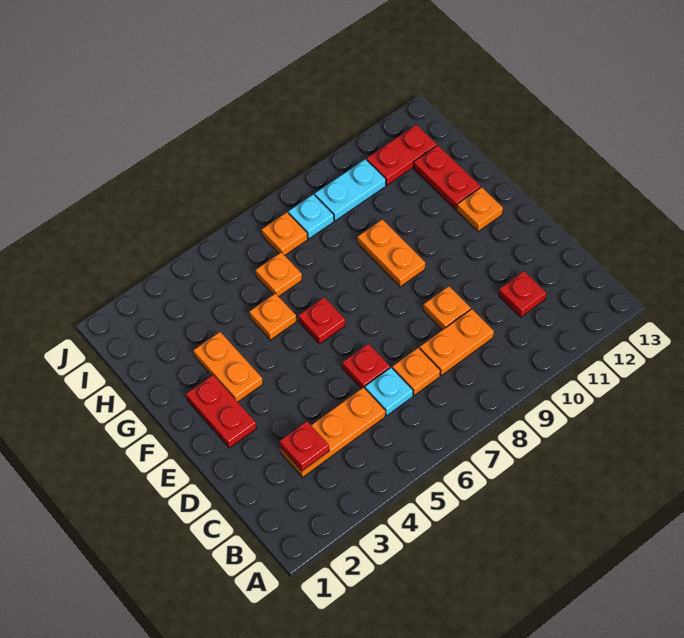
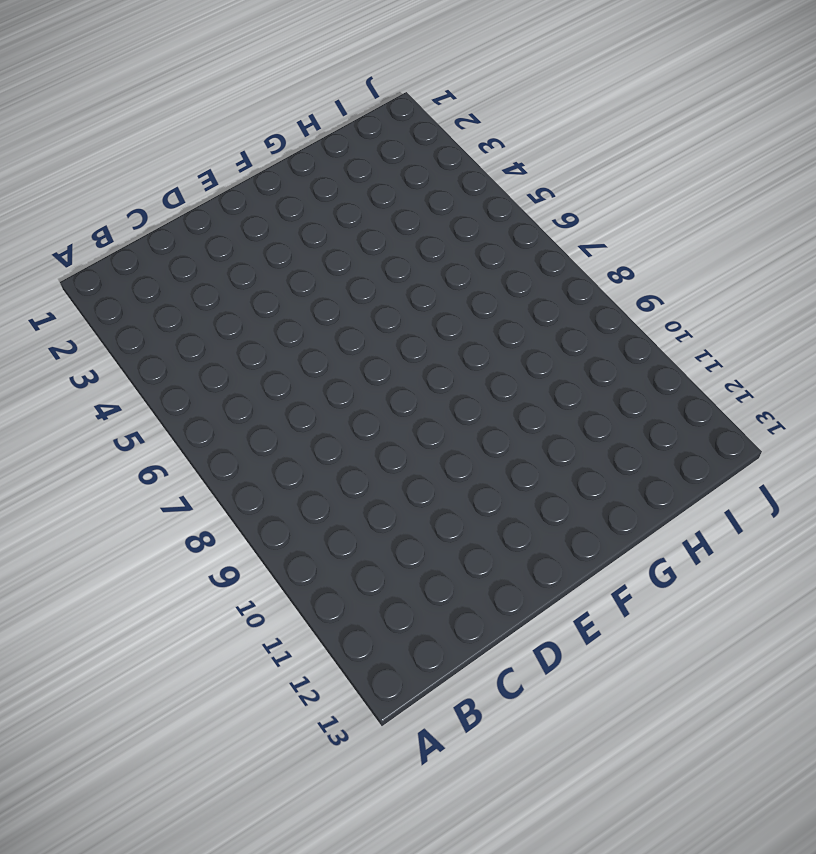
none -> orange 1x3 plate [281,387,385,477]
none -> cyan 1x1 plate [365,368,413,416]
none -> orange 1x1 plate [392,348,440,395]

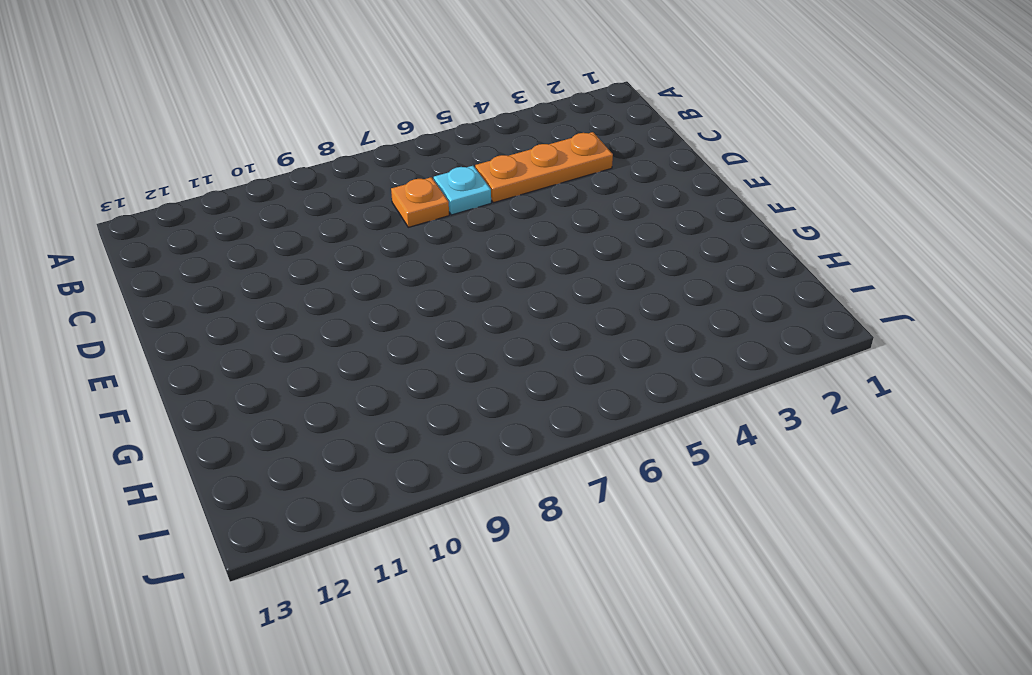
none -> orange 1x2 plate [420,309,494,376]
none -> red 1x1 plate [499,271,546,317]
none -> red 1x1 plate [342,344,390,389]

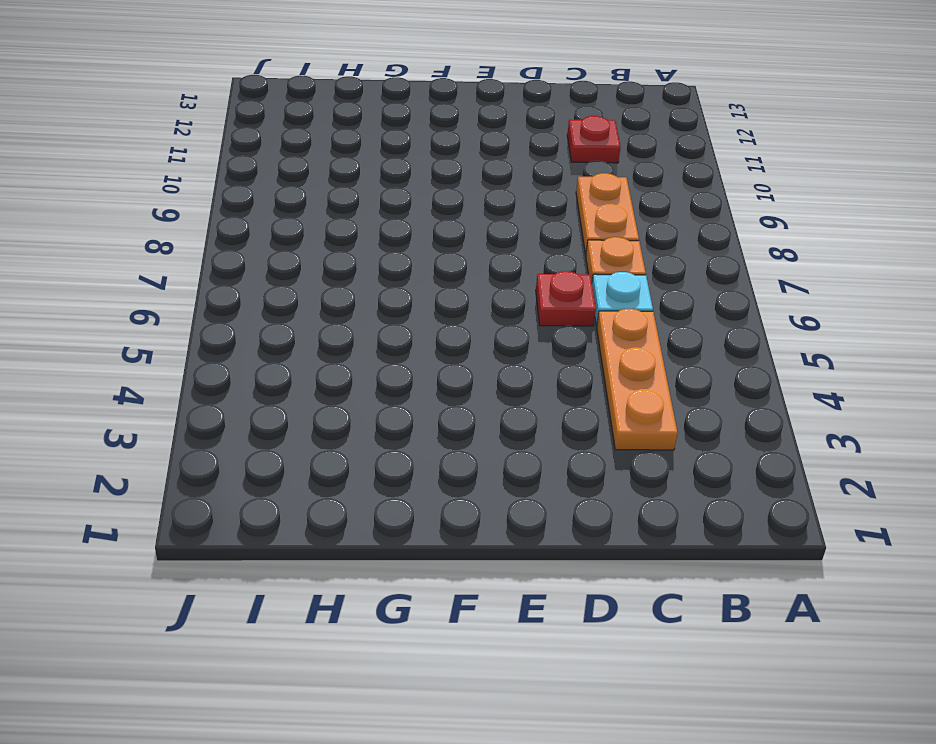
none -> orange 1x1 plate [424,286,471,330]
none -> red 1x2 plate [186,375,257,448]
none -> orange 1x2 plate [193,332,263,402]

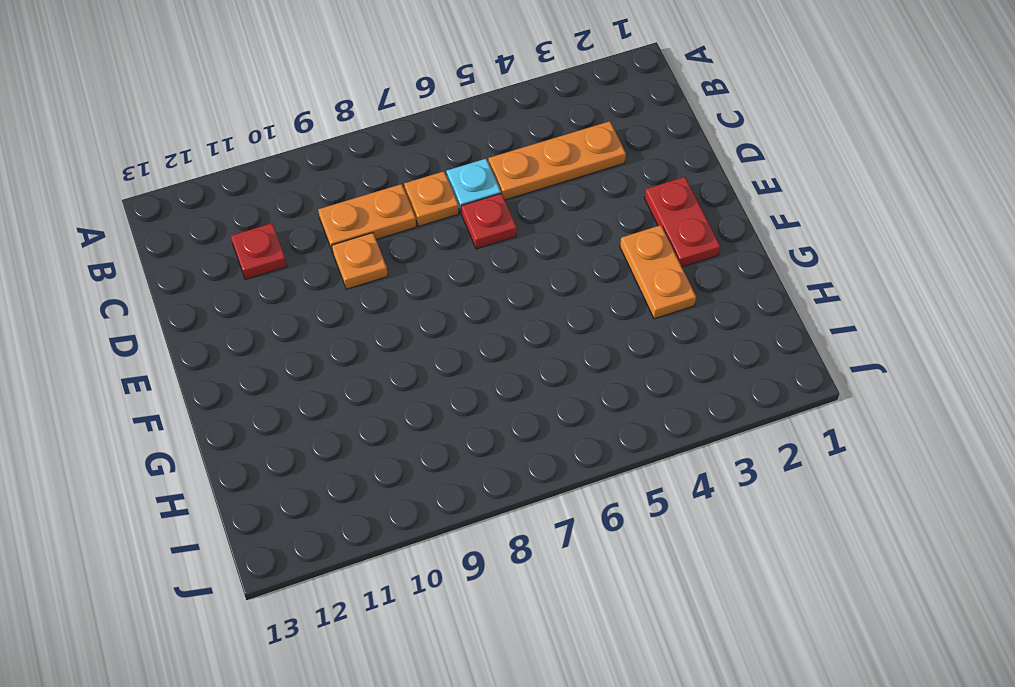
none -> red 1x1 plate [298,297,345,344]
none -> orange 1x2 plate [357,219,425,287]
none -> orange 1x1 plate [457,187,503,232]

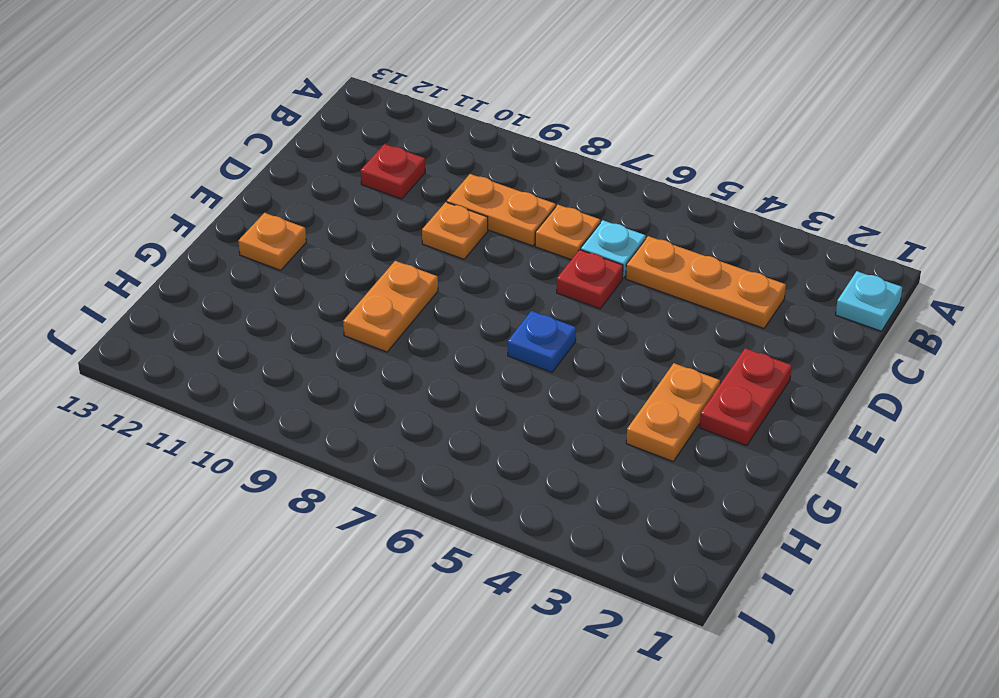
cyan 1x1 plate [836,271,902,331] -> cyan 1x1 plate moved to [288,194,334,239]
blue 1x1 plate [508,311,576,372] -> red 1x1 plate [298,297,345,344]
none -> orange 1x1 plate [249,293,296,340]
none -> red 1x2 plate [414,145,481,210]
none -> orange 1x1 plate [256,252,302,297]

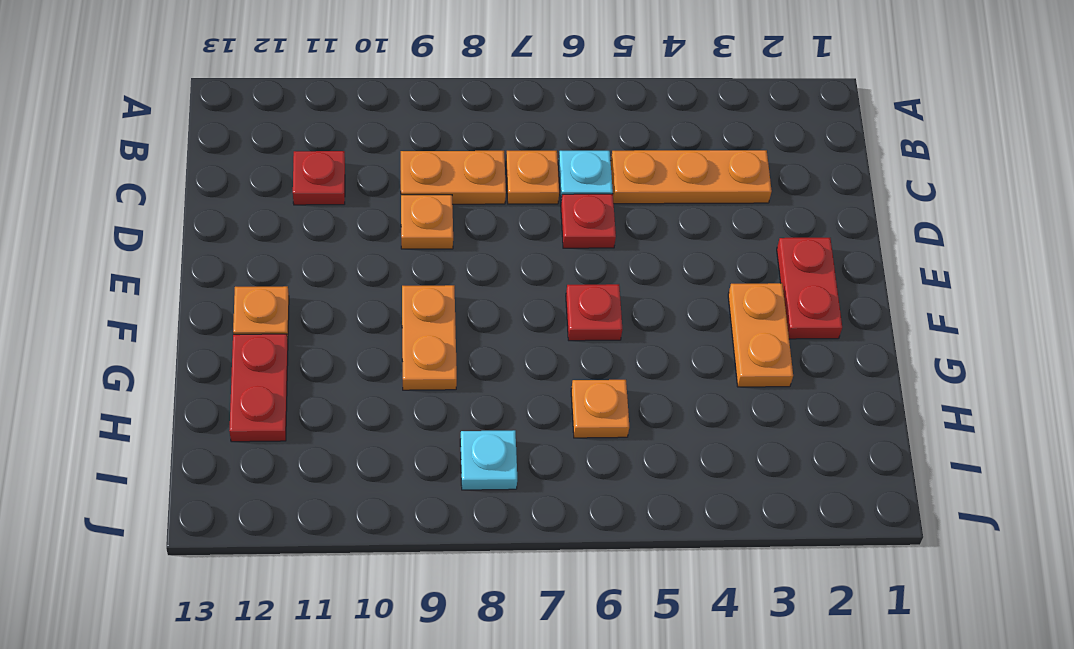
none -> orange 1x1 plate [249,293,296,340]
none -> orange 1x1 plate [262,212,308,255]
none -> cyan 1x2 plate [315,159,386,221]

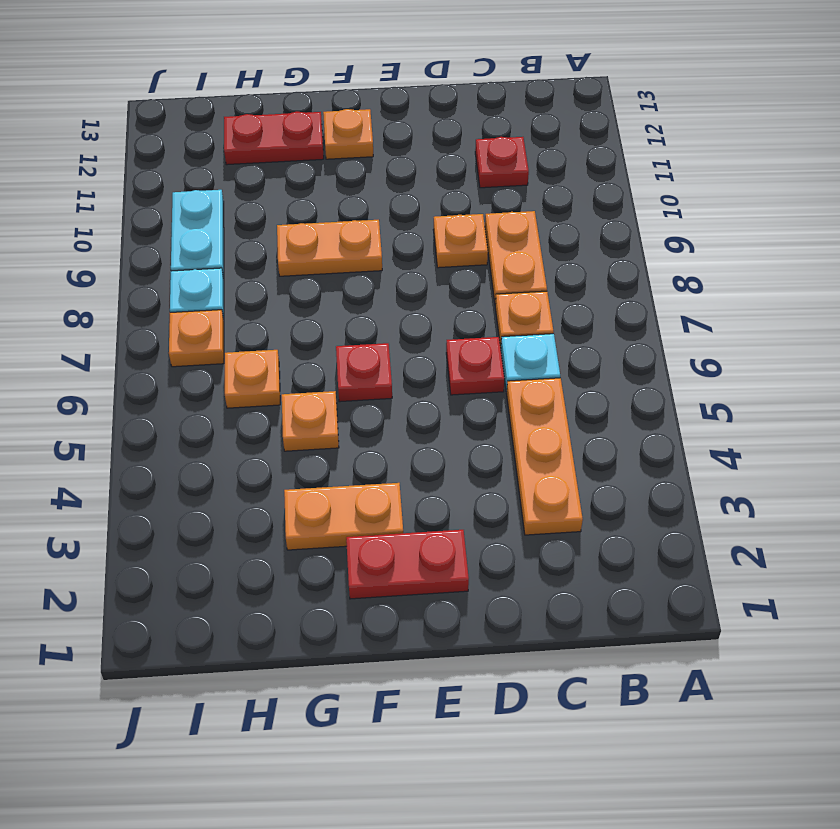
none -> red 1x2 plate [367,125,437,185]
none -> red 1x1 plate [280,421,329,471]

